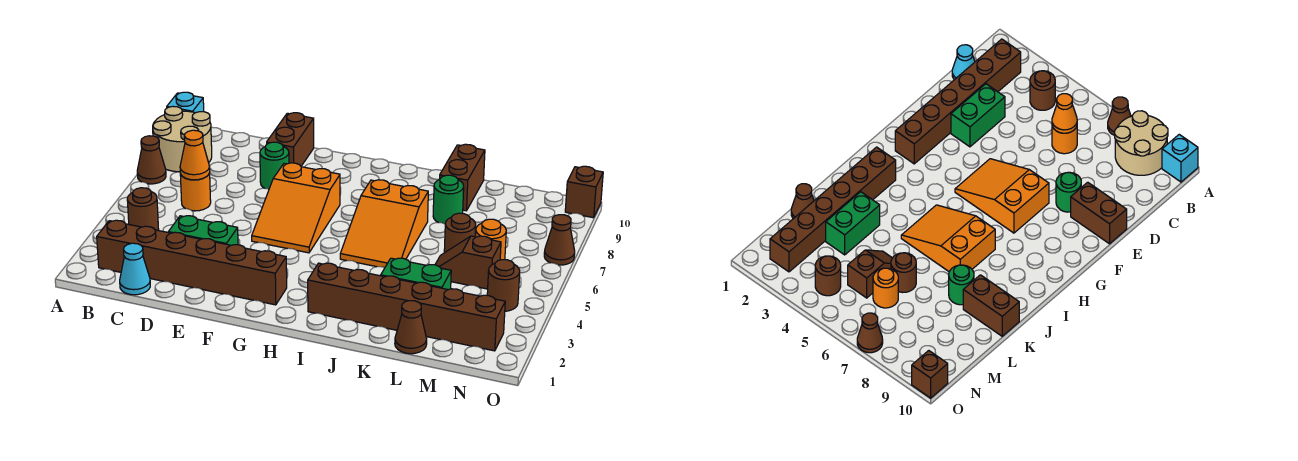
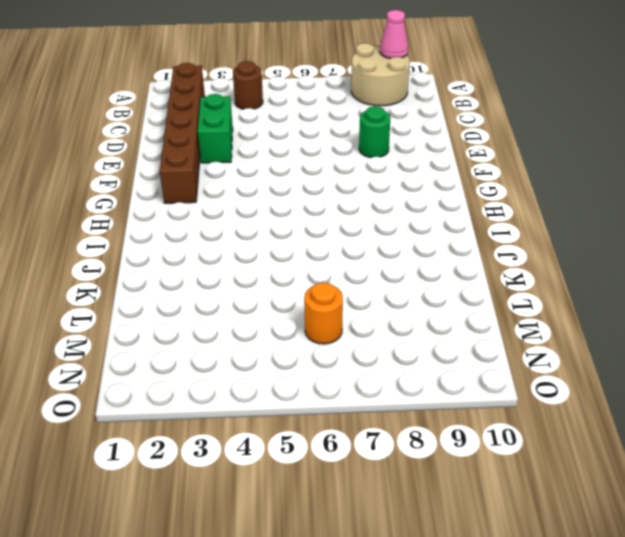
pink 1x1 cone [380,10,408,59] -> none
none -> brown 1x1 cone [137,136,166,184]
none -> cyan 1x1 brick [167,92,204,113]
none -> cyan 1x1 cone [120,243,150,295]

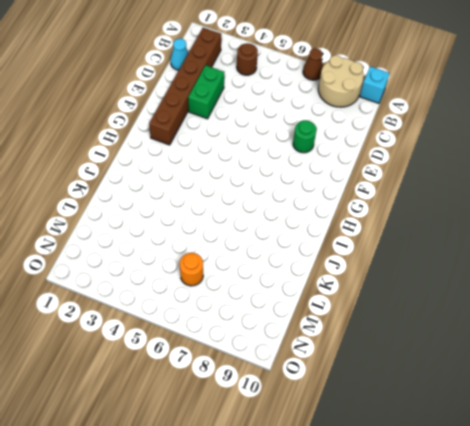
none -> orange 1x1 round brick [180,173,211,211]
none -> brown 1x2 brick [267,113,314,166]
none -> orange 2x3 slope [252,163,340,253]

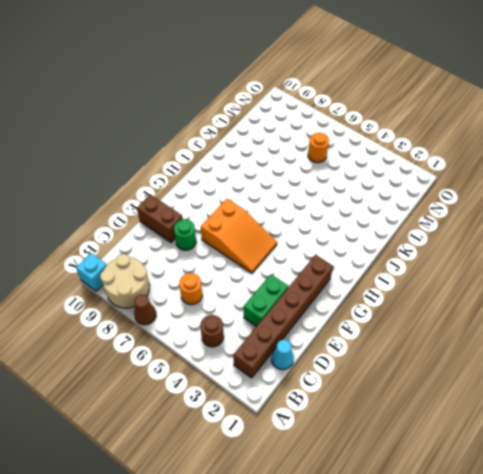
none -> brown 1x6 brick [308,263,505,351]
none -> orange 2x3 slope [340,180,428,268]
none -> green 1x2 brick [381,258,451,290]

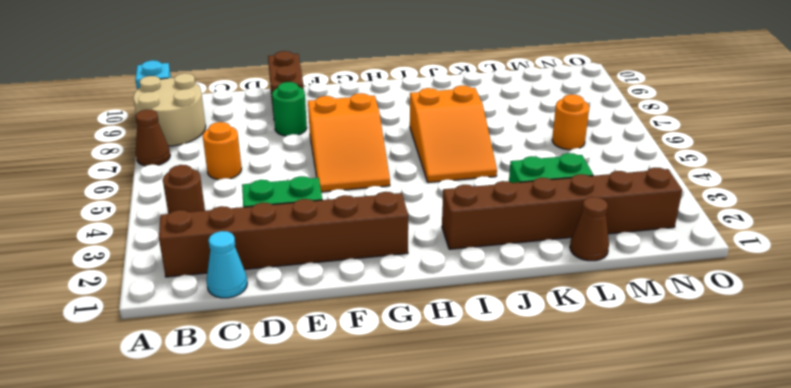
none -> green 1x1 round brick [433,175,464,224]
none -> brown 1x2 brick [440,144,485,211]
none -> brown 1x2 slope [435,236,501,289]

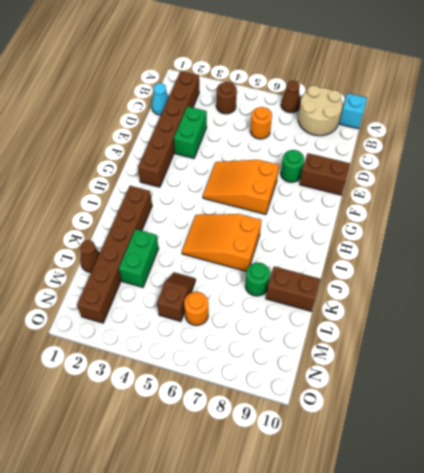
none -> brown 1x1 round brick [444,213,476,253]
none -> brown 1x1 round brick [487,260,520,311]
none -> brown 1x1 cone [544,215,575,265]

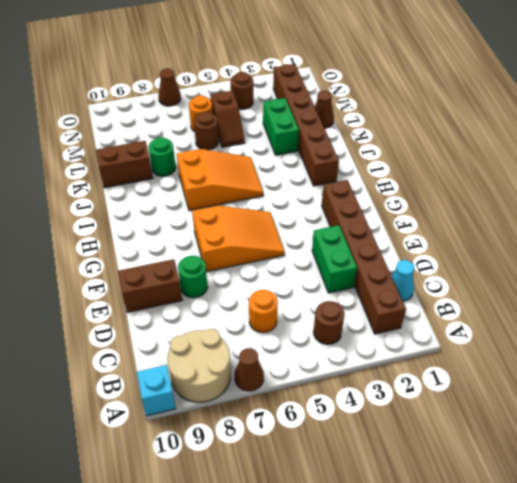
none -> brown 1x1 brick [565,166,603,218]
none -> orange 1x1 cone [180,130,210,180]

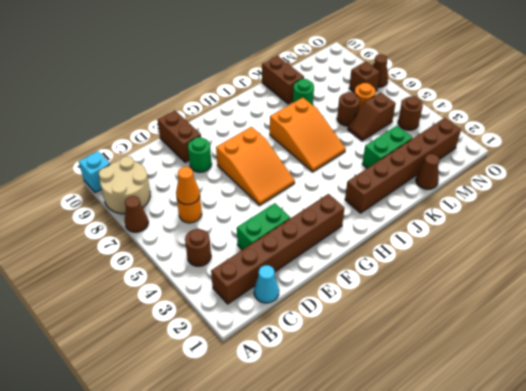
brown 1x1 brick [349,62,380,93] -> brown 1x1 brick moved to [565,166,603,218]

